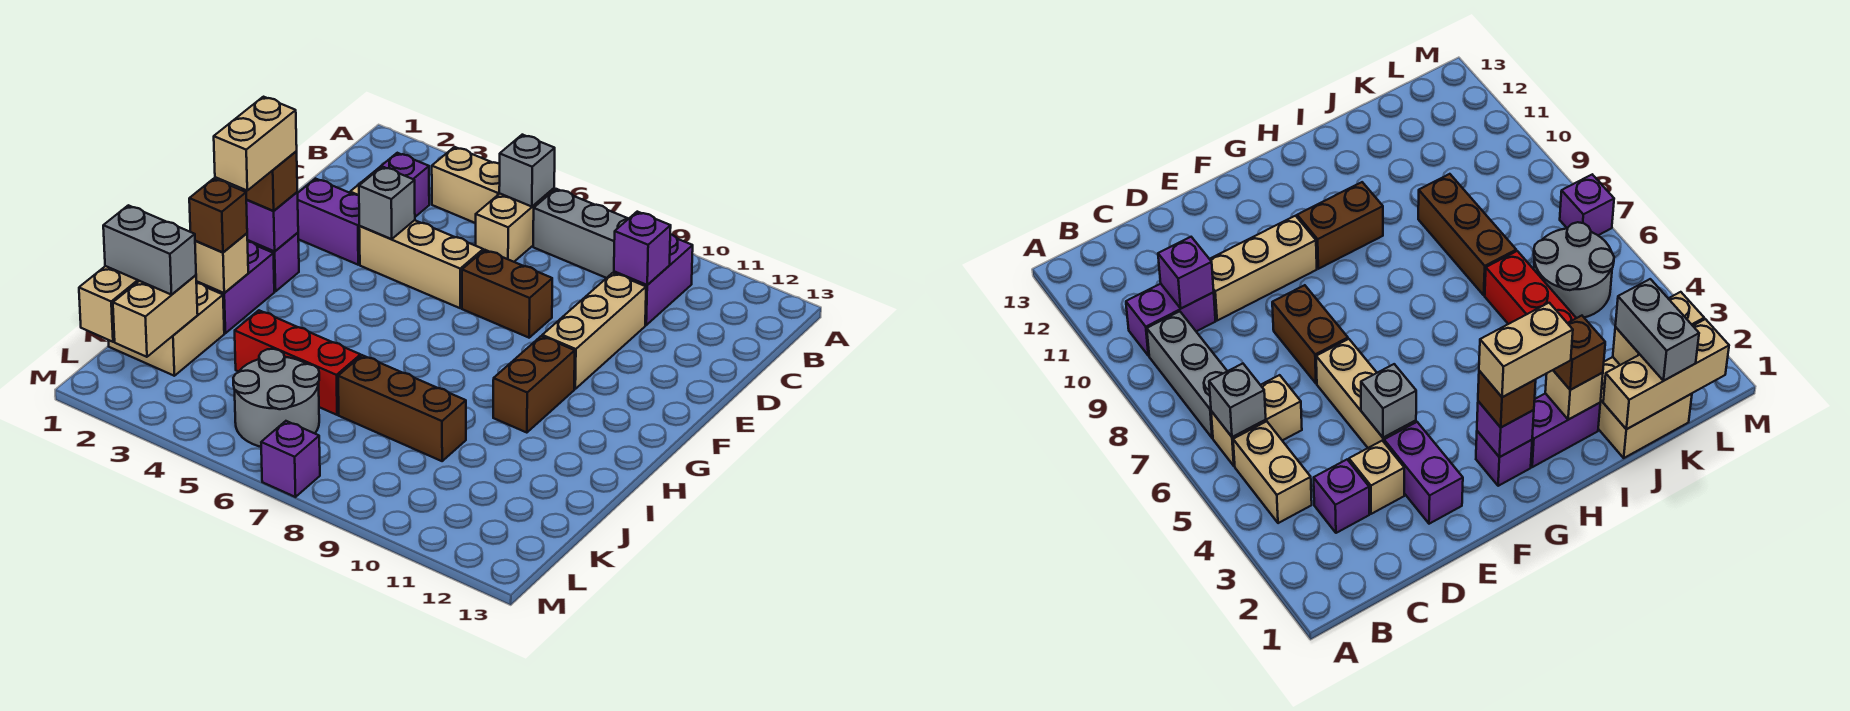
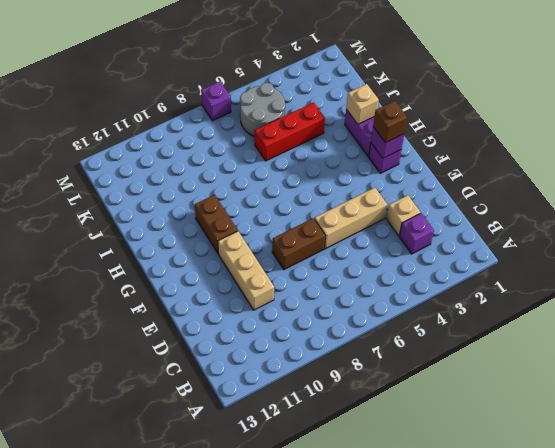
none -> tan 1x2 brick [432,147,500,223]
none -> tan 1x2 brick [476,188,554,262]
none -> grey 1x3 brick [533,189,628,278]

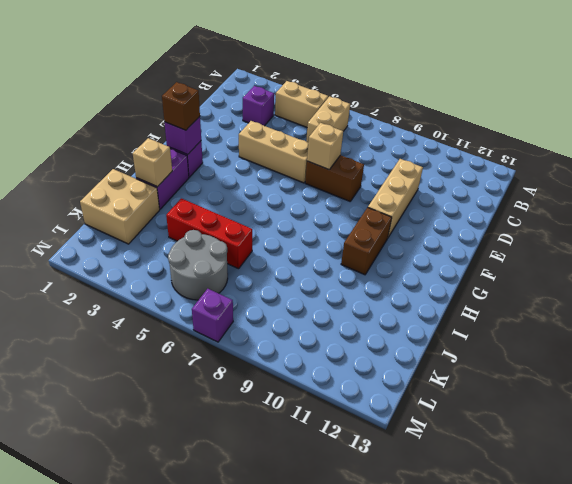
tan 1x1 brick [307,123,343,170] -> tan 1x1 brick moved to [1349,441,1404,514]
none -> grey 1x3 brick [533,189,628,278]
none -> purple 1x2 brick [614,234,693,325]
none -> purple 1x2 brick [297,179,360,265]

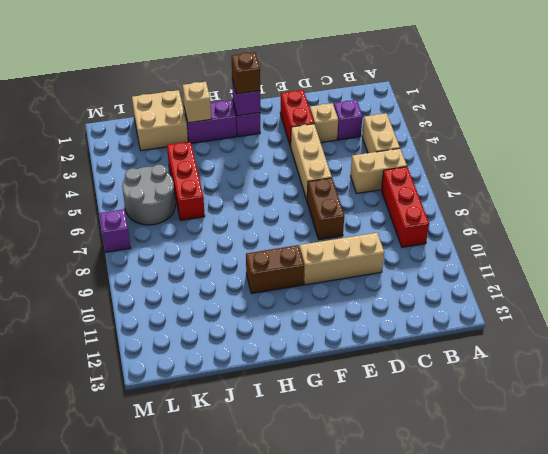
red 1x3 brick [381,167,429,247] -> grey 1x3 brick [533,189,628,278]
red 1x2 brick [280,90,314,147] -> purple 1x2 brick [297,179,360,265]
none -> purple 1x2 brick [614,234,693,325]
none -> brown 1x3 brick [338,355,466,461]
none -> grey 1x1 brick [499,135,555,207]

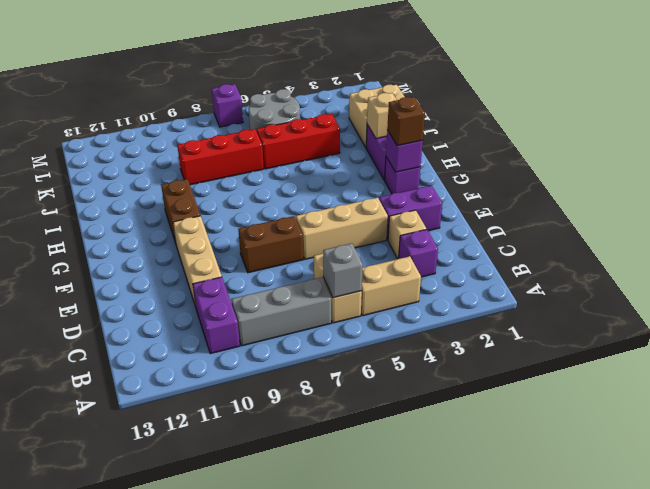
red 1x3 brick [177,129,264,185] -> brown 1x3 brick [338,355,466,461]
none -> purple 1x1 brick [614,212,671,285]
none -> grey 1x1 brick [359,167,415,239]
none -> tan 1x3 brick [79,266,139,342]

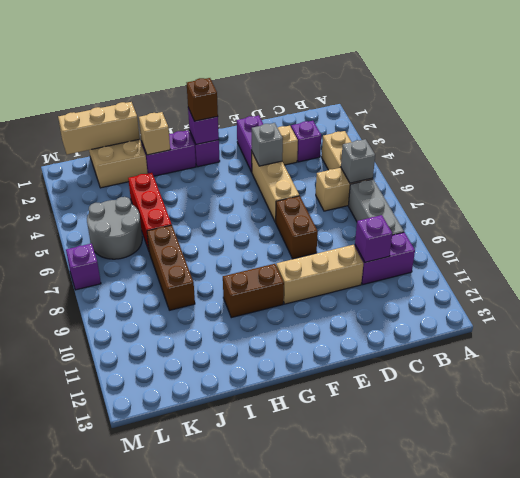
none -> tan 1x2 brick [113,275,198,357]
none -> brown 1x1 brick [189,179,247,252]
none -> grey 1x2 brick [103,205,196,295]

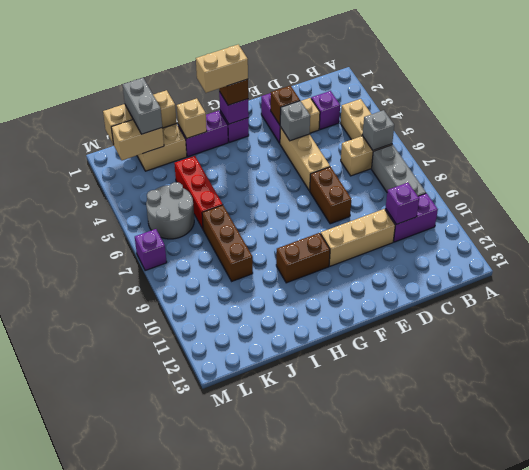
brown 1x1 brick [271,86,300,125] -> brown 1x1 brick moved to [189,179,247,252]

